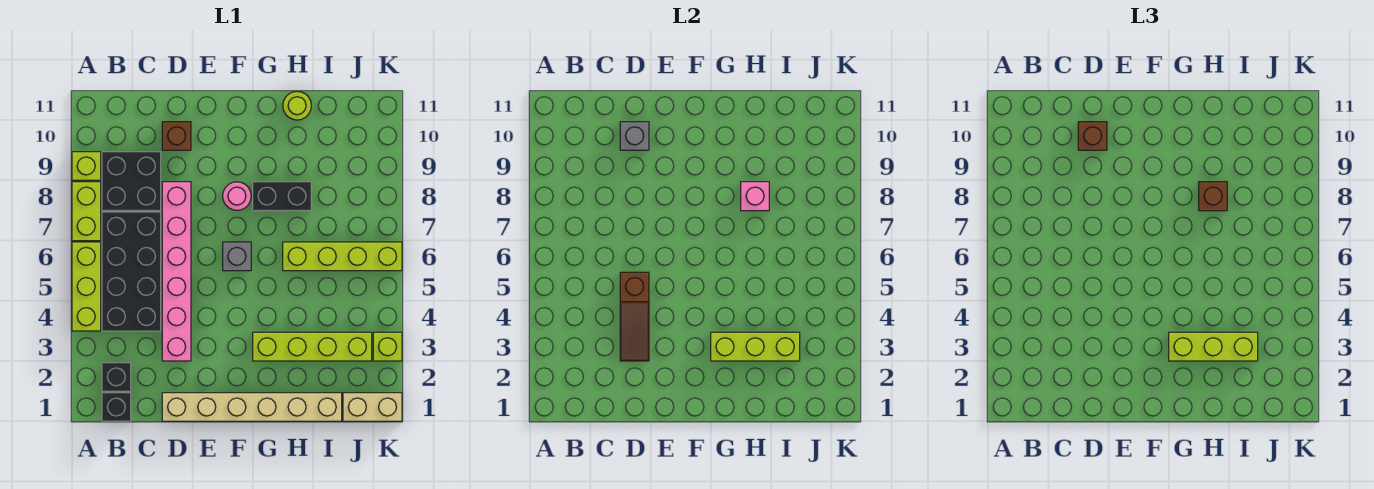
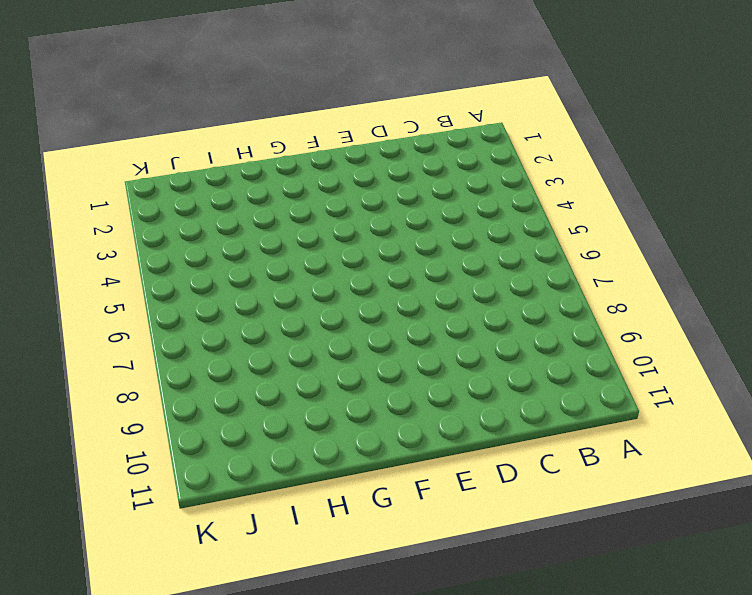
none -> lime 1x3 brick [72,242,101,331]
none -> lime 1x2 brick [72,182,101,241]
none -> lime 1x1 brick [72,152,101,180]

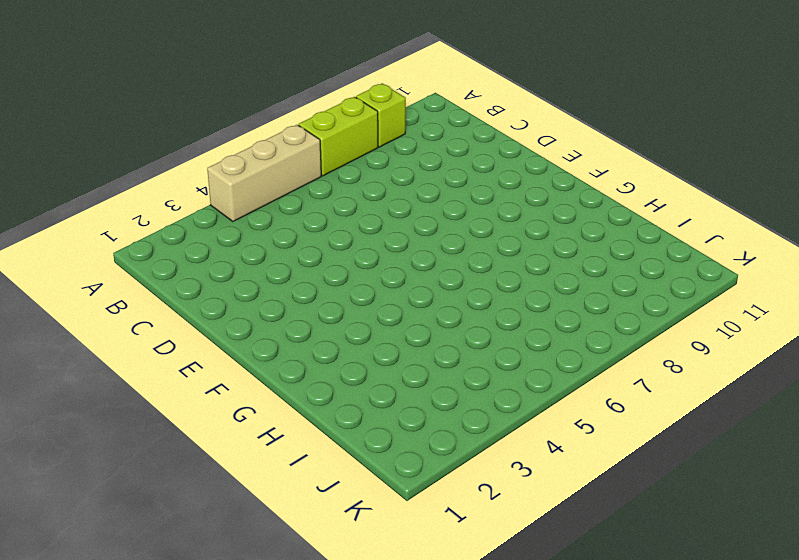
tan 1x3 brick [207,125,321,221] -> lime 1x3 brick [72,242,101,331]
none -> black 1x1 brick [102,393,131,421]
none -> black 1x1 brick [102,363,131,391]
none -> black 2x4 brick [102,212,161,331]

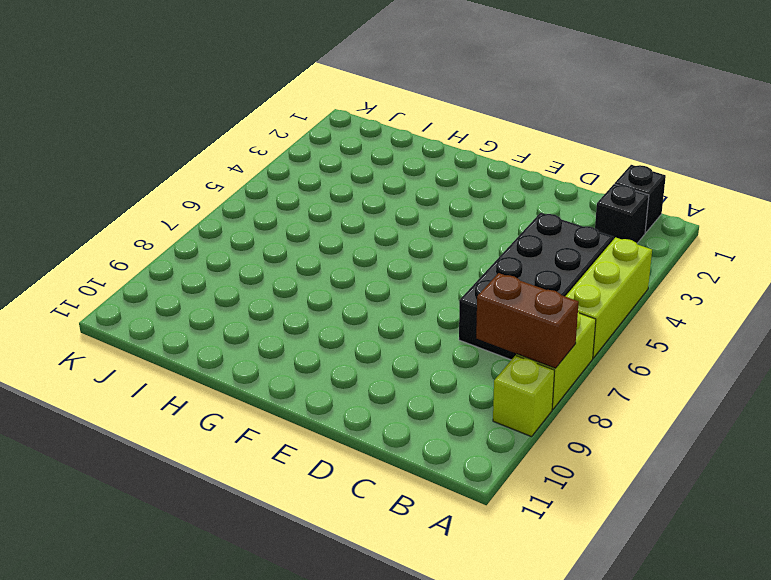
brown 1x2 brick [476,273,579,368] -> none
none -> black 2x2 brick [102,152,161,211]
none -> tan 1x6 brick [162,393,342,421]
none -> pink 1x6 brick [162,182,191,361]

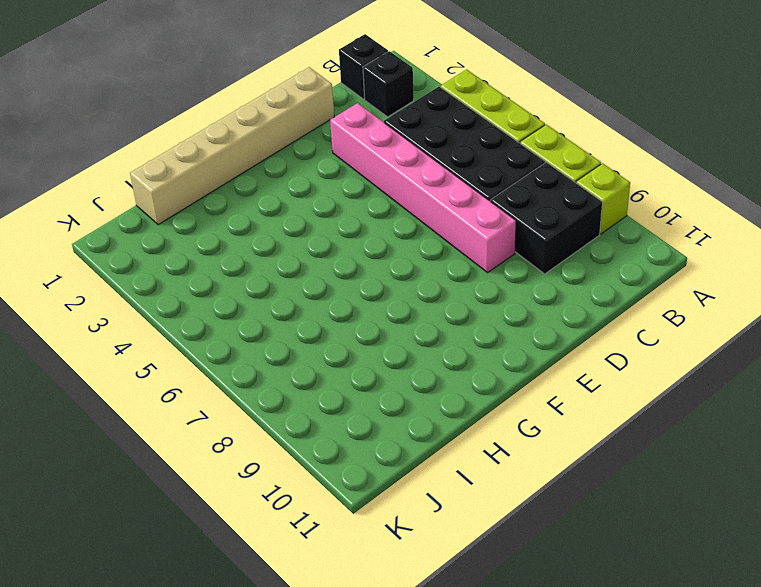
none -> brown 1x1 brick [162,122,191,150]
none -> grey 1x1 brick [223,242,251,271]
none -> pink 1x1 round brick [223,182,251,210]

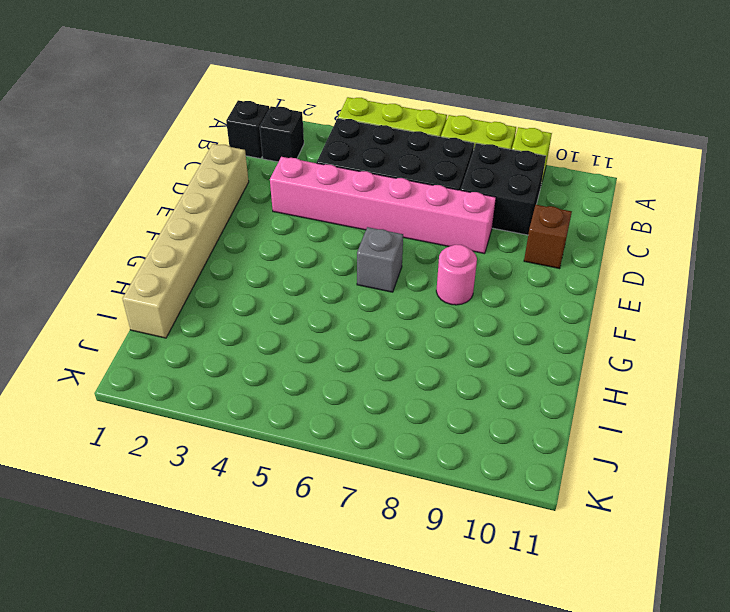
none -> lime 1x4 brick [253,332,372,361]
none -> black 1x2 brick [253,182,311,211]
none -> lime 1x4 brick [283,242,402,271]

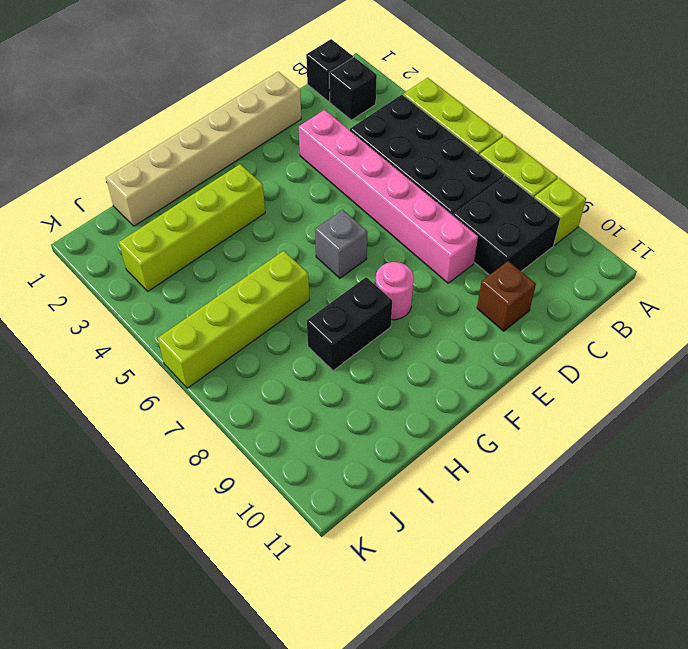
none -> lime 1x1 round brick [283,91,311,120]
none -> tan 1x2 brick [343,393,402,421]
none -> lime 1x1 brick [373,332,402,361]

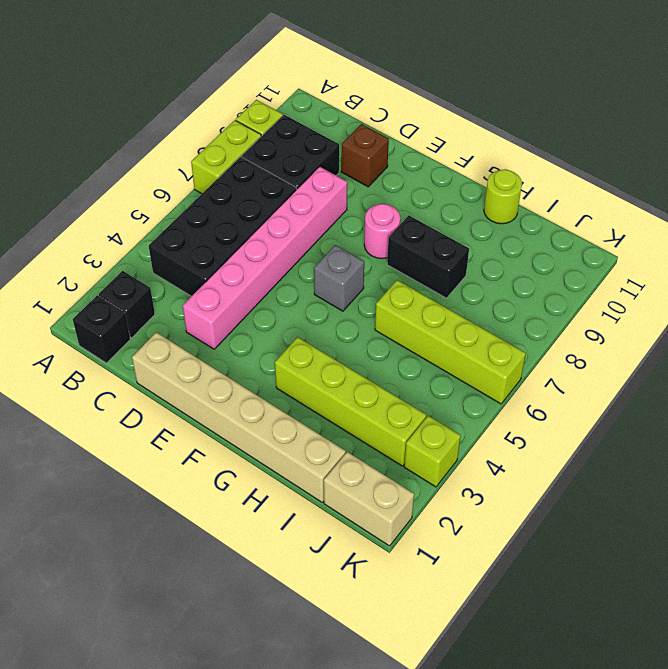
none -> lime 1x3 brick [72,242,101,331]
none -> brown 1x3 slope [620,272,649,361]
none -> grey 1x1 brick [620,122,649,150]

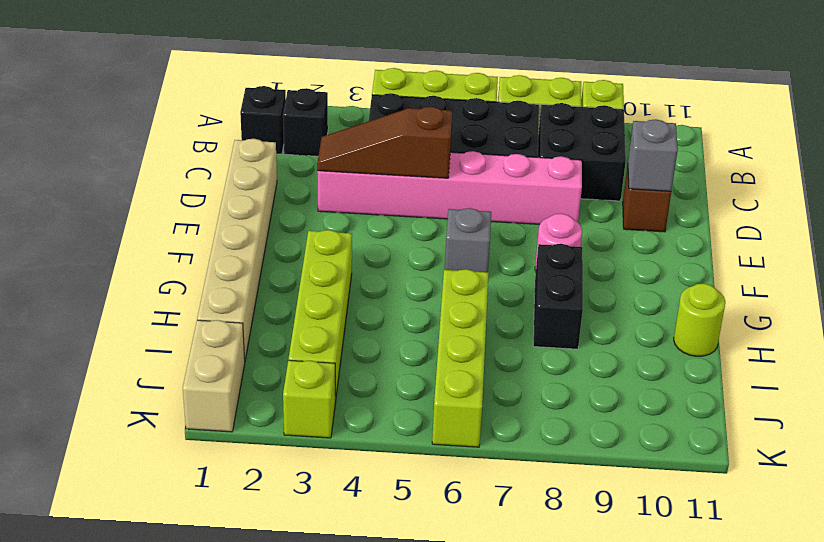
none -> lime 1x3 brick [711,332,800,361]
none -> pink 1x1 brick [741,182,769,211]
none -> brown 1x1 brick [1078,122,1107,150]

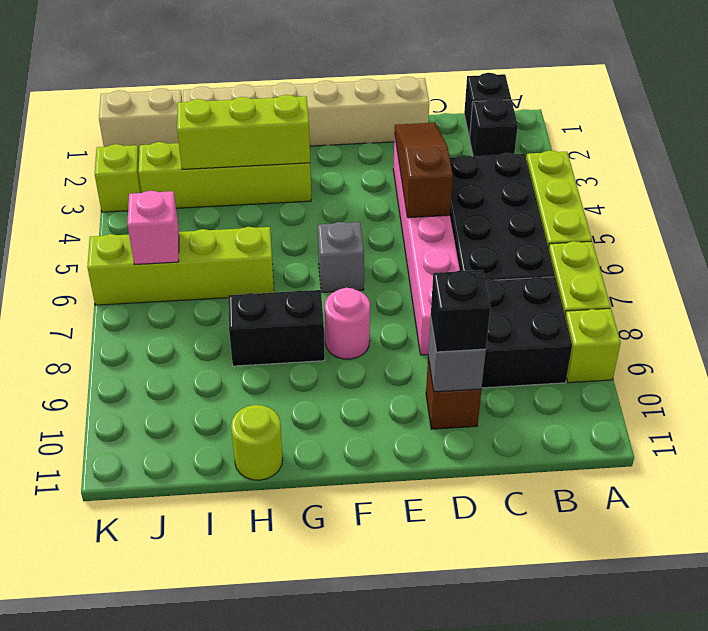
black 1x1 brick [431,270,490,352] -> brown 1x1 brick [1078,122,1107,150]
pink 1x1 brick [127,191,179,265] -> pink 1x1 brick moved to [741,182,769,211]
none -> lime 1x3 brick [1169,332,1258,361]
none -> brown 1x1 brick [1199,182,1227,211]

